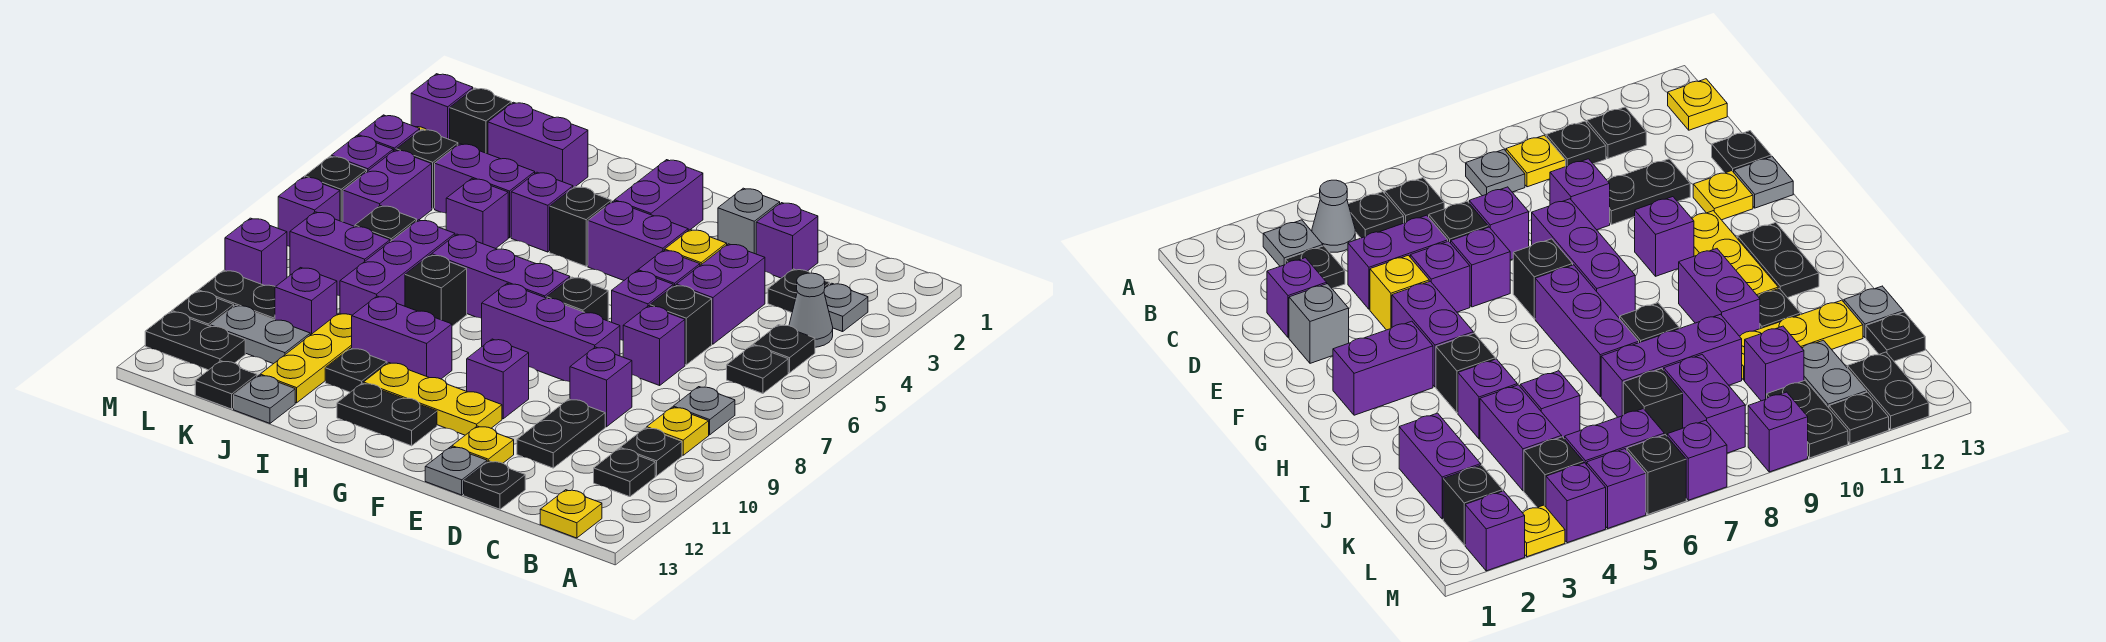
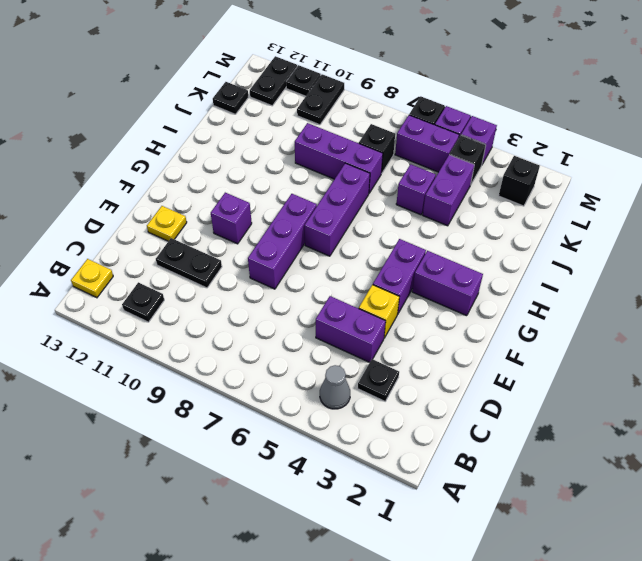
none -> grey 1x1 plate [824,283,868,332]
none -> black 1x1 plate [753,325,815,373]
none -> black 1x1 plate [727,345,788,393]
none -> grey 1x1 plate [673,387,735,435]

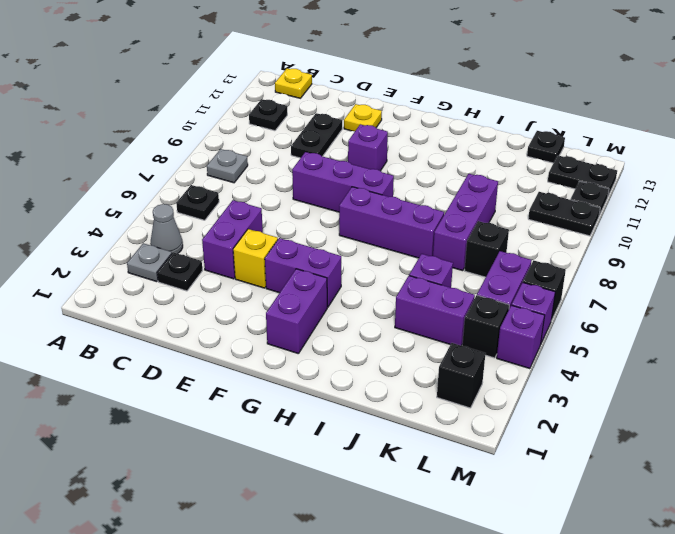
none -> black 1x1 plate [753,325,815,373]
none -> yellow 1x1 plate [647,407,709,455]
none -> black 1x1 plate [620,428,682,476]
none -> purple 1x1 brick [756,203,818,278]

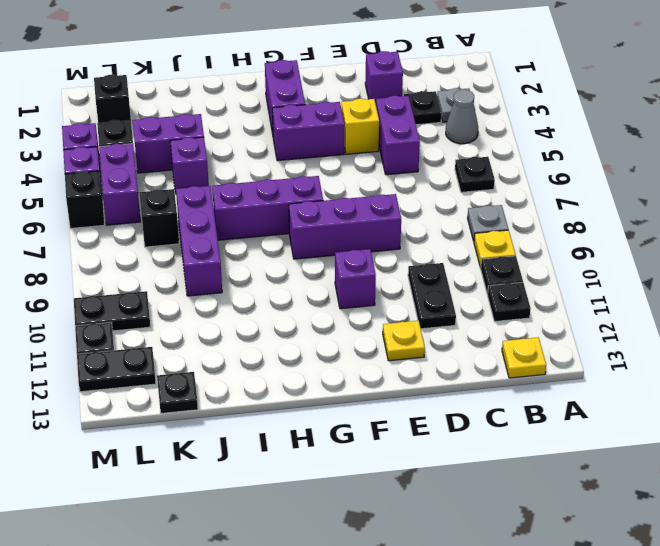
none -> black 1x1 plate [753,325,815,373]
none -> black 1x1 brick [650,285,712,365]
none -> purple 1x1 brick [623,306,685,385]
none -> purple 1x1 brick [570,347,632,427]

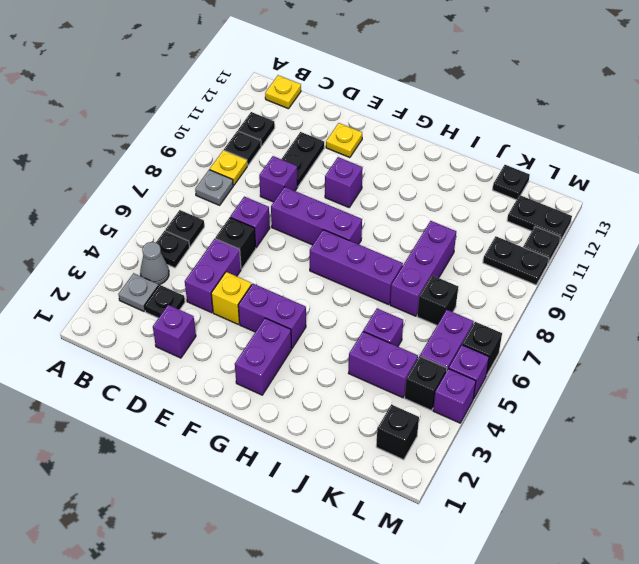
none -> black 1x1 plate [464,461,525,509]
none -> grey 1x1 brick [718,188,780,254]
none -> purple 1x1 brick [638,250,700,286]
none -> purple 1x1 brick [612,271,673,340]

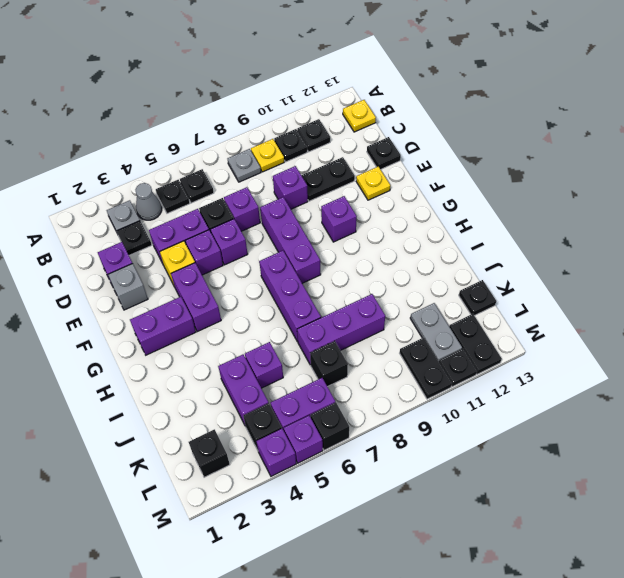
none -> grey 1x1 plate [425,447,487,495]
none -> black 1x1 brick [547,277,608,321]
none -> yellow 1x3 plate [364,363,502,435]
none -> black 1x2 plate [337,383,437,446]

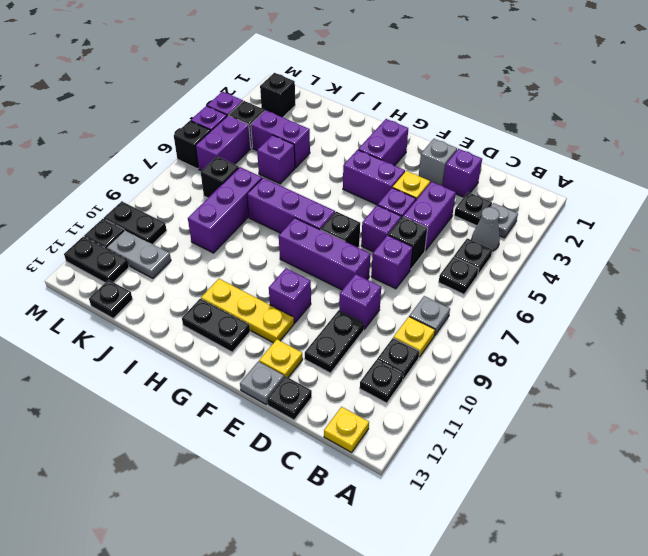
none -> black 1x1 brick [550,187,611,266]
none -> purple 1x2 brick [352,296,452,379]
none -> purple 1x1 brick [511,172,573,252]
none -> black 1x1 brick [405,255,467,326]

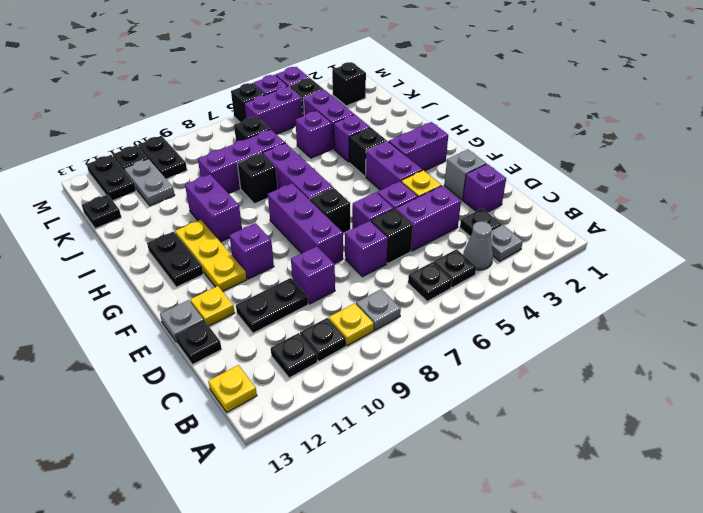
none -> black 1x1 plate [325,348,387,392]
none -> purple 1x2 brick [488,102,588,188]
none -> yellow 1x3 plate [260,313,352,403]
none -> grey 1x1 plate [234,375,295,423]

